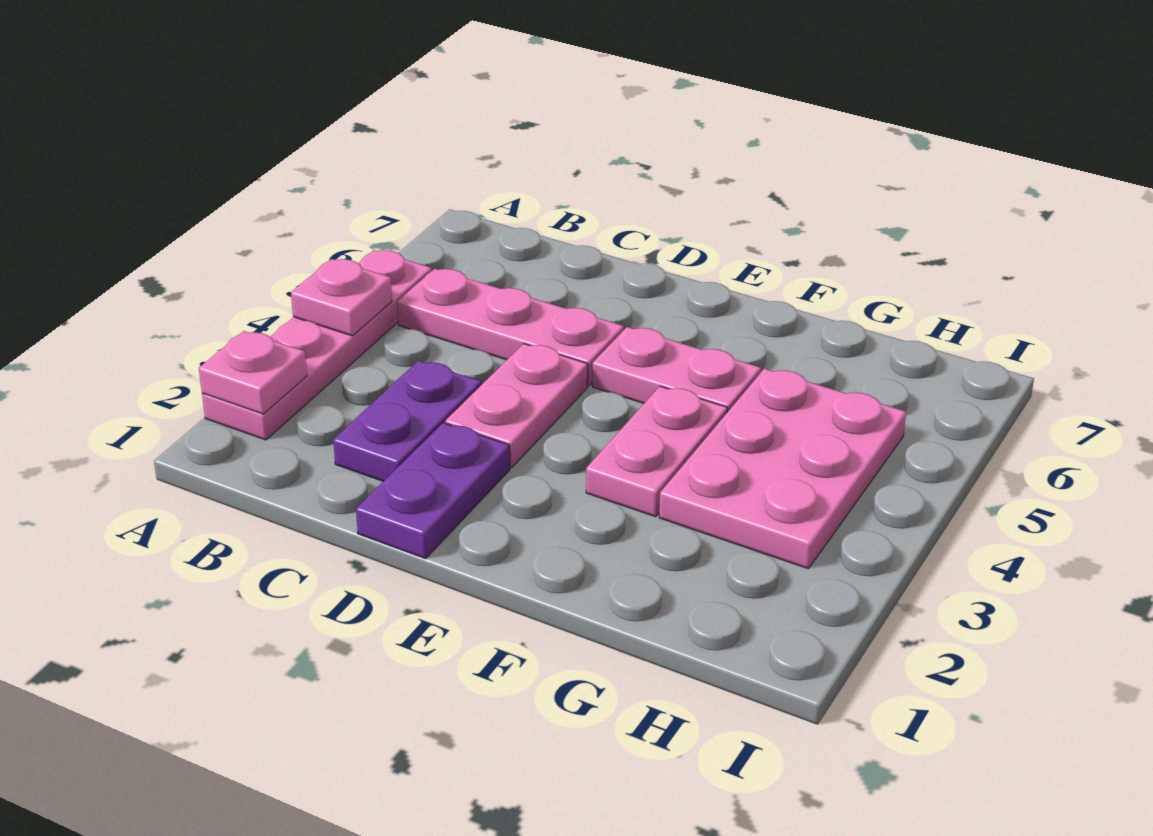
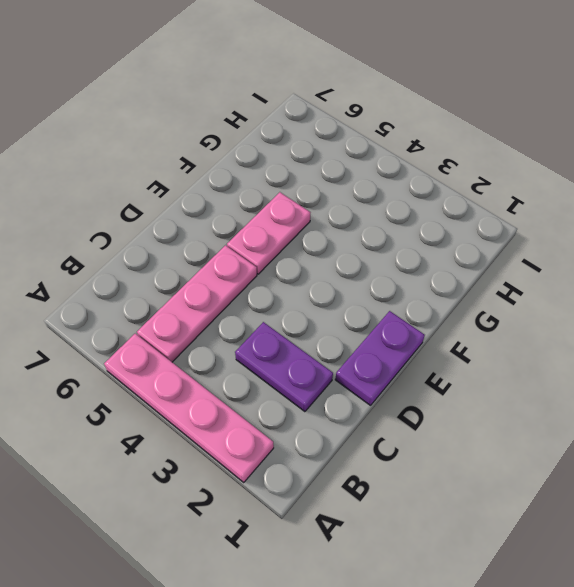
purple 1x2 plate [335,311,425,405] -> purple 1x2 plate turned to [356,423,510,559]
none -> pink 1x2 plate [445,344,588,468]
none -> pink 1x2 plate [586,386,727,517]

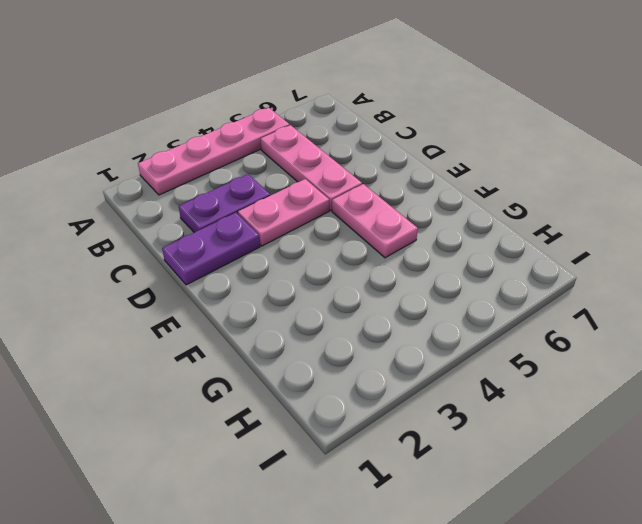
none -> pink 1x2 plate [586,386,727,517]
none -> pink 2x3 plate [659,369,906,569]

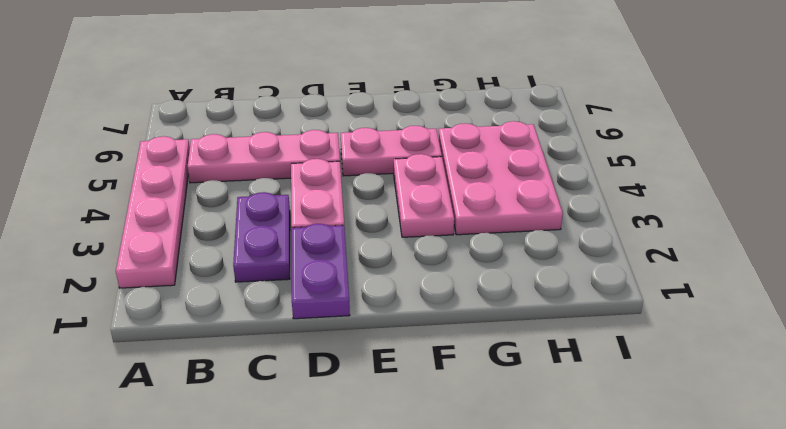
none -> pink 1x1 plate [199,331,307,414]
none -> pink 1x1 plate [291,259,392,336]

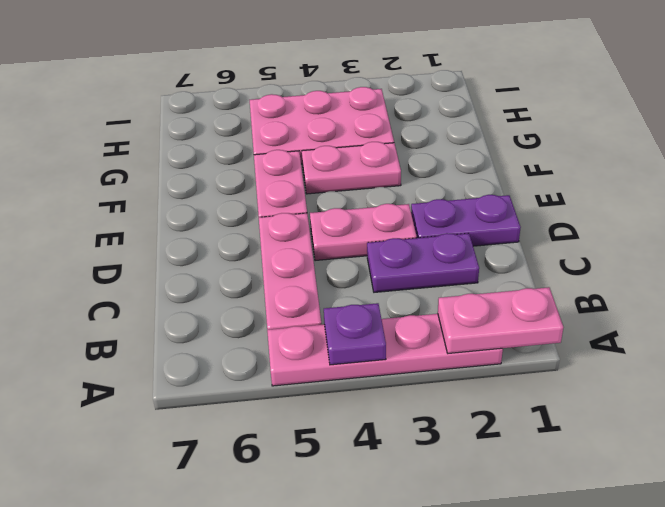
pink 1x2 plate [438,287,564,353] -> pink 1x1 plate [199,331,307,414]
purple 1x1 plate [324,303,386,365] -> pink 1x1 plate [291,259,392,336]

